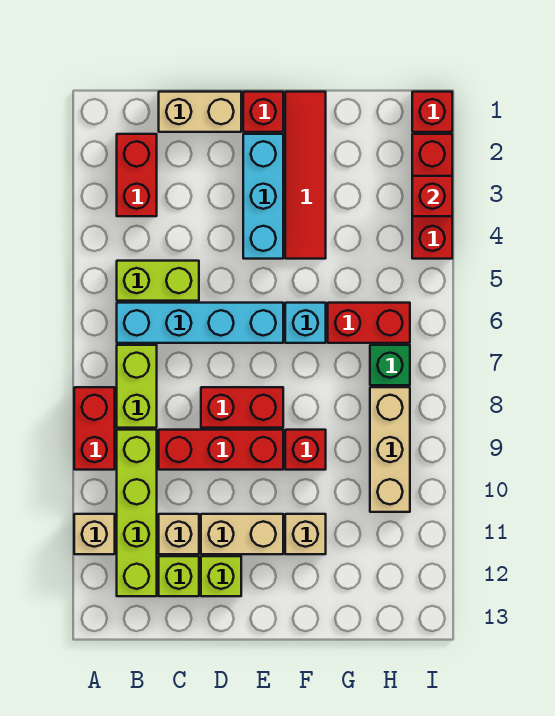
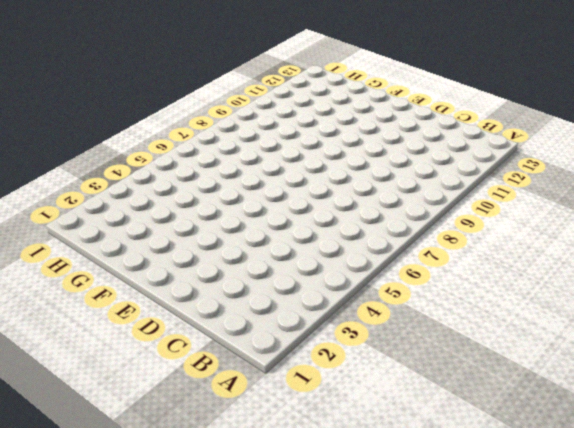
none -> red 1x2 brick [74,387,115,470]
none -> tan 1x1 brick [74,514,115,554]
none -> red 1x2 brick [117,134,157,216]

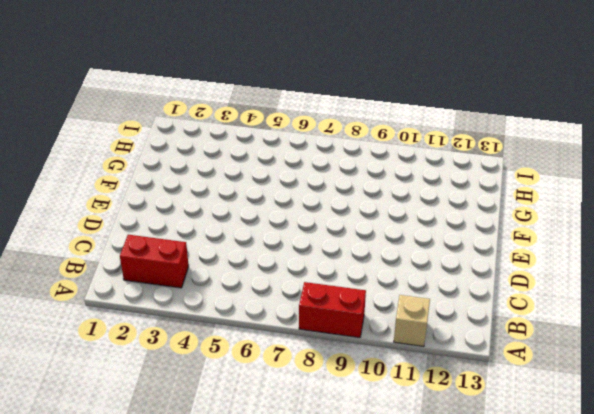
none -> lime 1x2 brick [117,261,199,301]
none -> cyan 1x4 brick [117,303,283,343]
none -> lime 1x2 brick [117,345,157,428]

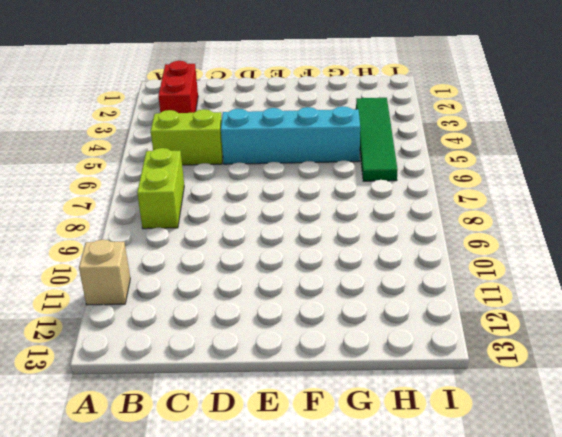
cyan 1x4 brick [221,106,360,164] -> cyan 1x4 brick moved to [117,303,283,343]
green 1x4 tile [356,98,398,181] -> red 1x2 brick [328,303,410,343]
none -> red 1x2 brick [74,387,115,470]
none -> lime 1x4 brick [117,430,157,596]
none -> tan 1x2 brick [159,92,241,132]

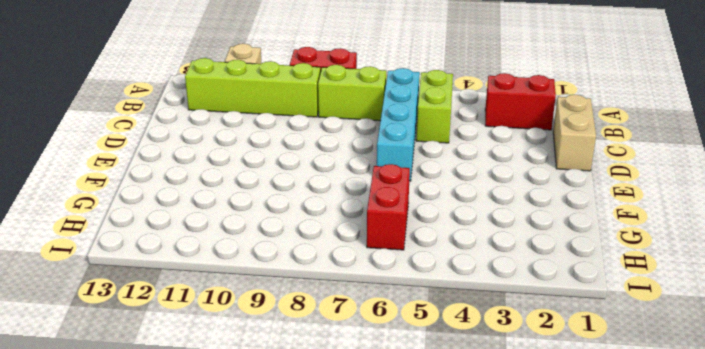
none -> red 1x3 brick [159,430,283,470]
none -> tan 1x1 brick [159,514,199,554]
none -> lime 1x1 brick [159,556,199,596]

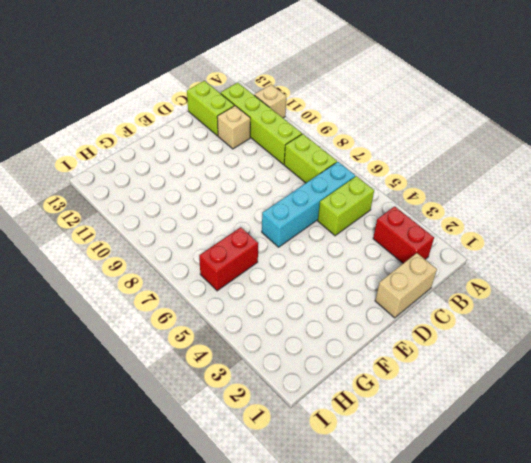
lime 1x2 brick [187,81,234,136] -> lime 1x1 brick [159,556,199,596]
none -> red 1x2 brick [74,387,115,470]
none -> red 1x3 brick [159,430,283,470]
none -> red 1x2 brick [201,387,283,428]

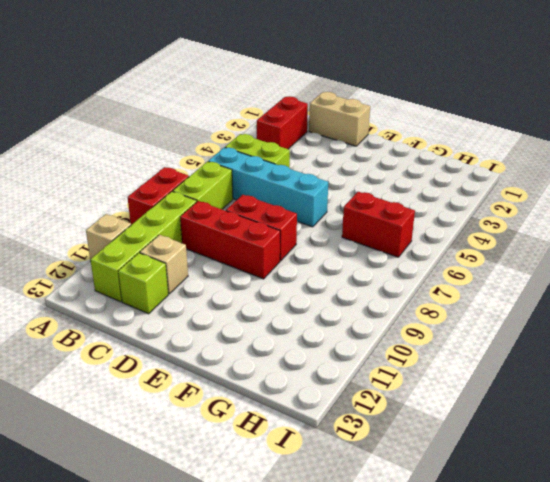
none -> tan 1x2 brick [201,514,283,554]
none -> lime 1x1 brick [201,556,241,596]
none -> red 1x1 brick [243,92,283,132]

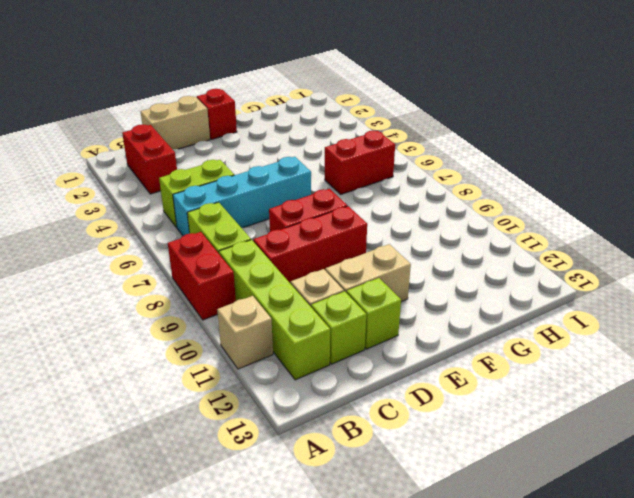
none -> cyan 1x3 brick [243,134,283,259]
none -> red 1x4 tile [285,92,326,259]
none -> cyan 1x1 brick [285,303,326,343]

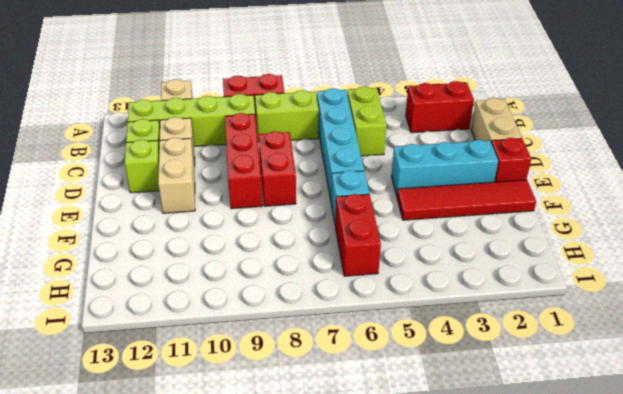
none -> red 1x1 brick [285,430,326,470]
none -> tan 1x1 brick [285,514,326,554]
none -> green 1x1 brick [370,345,410,385]

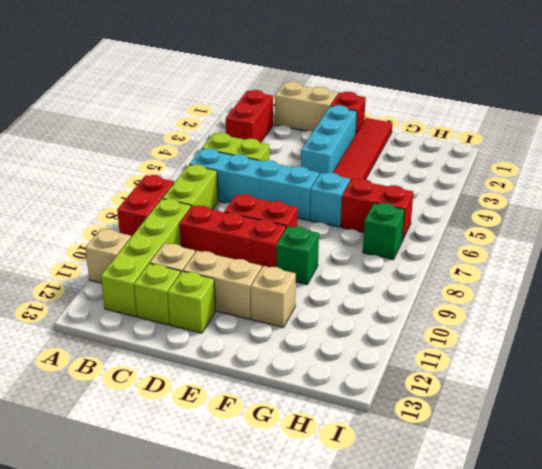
green 1x1 brick [276,226,319,284] -> red 1x1 brick [285,430,326,470]
none -> tan 1x3 brick [370,387,410,512]
none -> red 1x1 brick [412,92,452,132]
none -> red 1x3 brick [412,134,452,259]

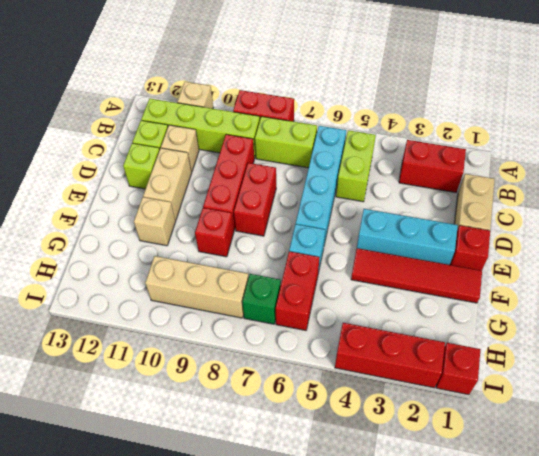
none -> red 1x1 brick [412,176,452,216]

